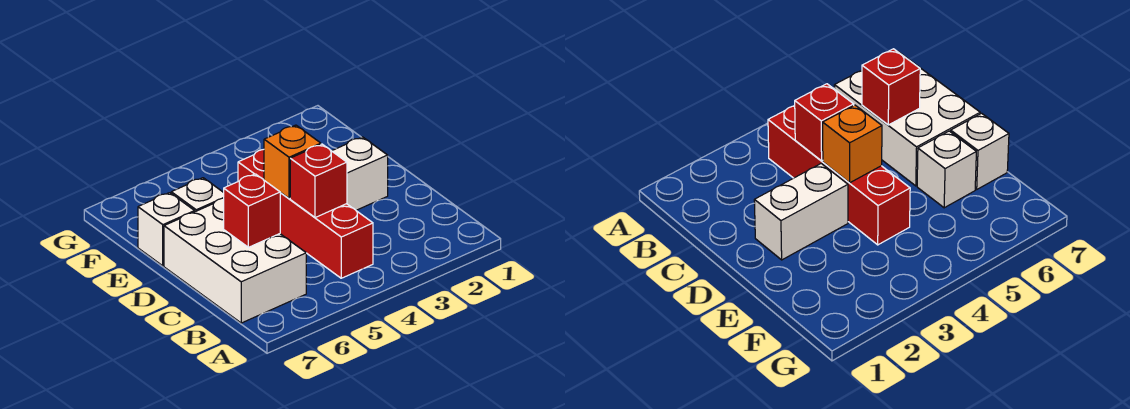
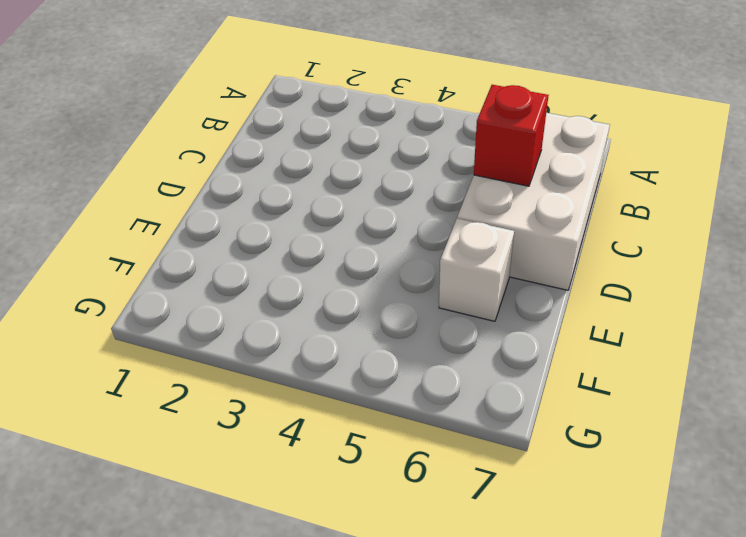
none -> red 1x4 brick [238,150,373,278]
none -> white 1x2 brick [332,137,388,210]

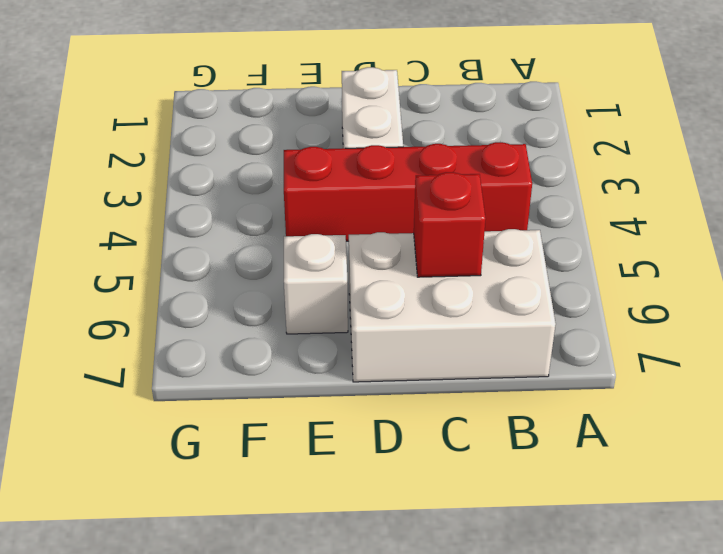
none -> white 1x1 brick [138,193,195,266]
none -> red 1x1 brick [290,144,347,218]

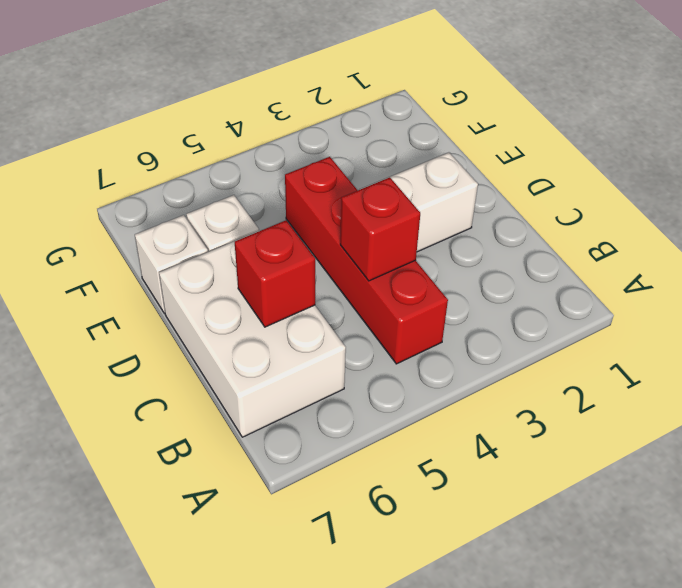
none -> orange 1x1 brick [264,125,321,198]

